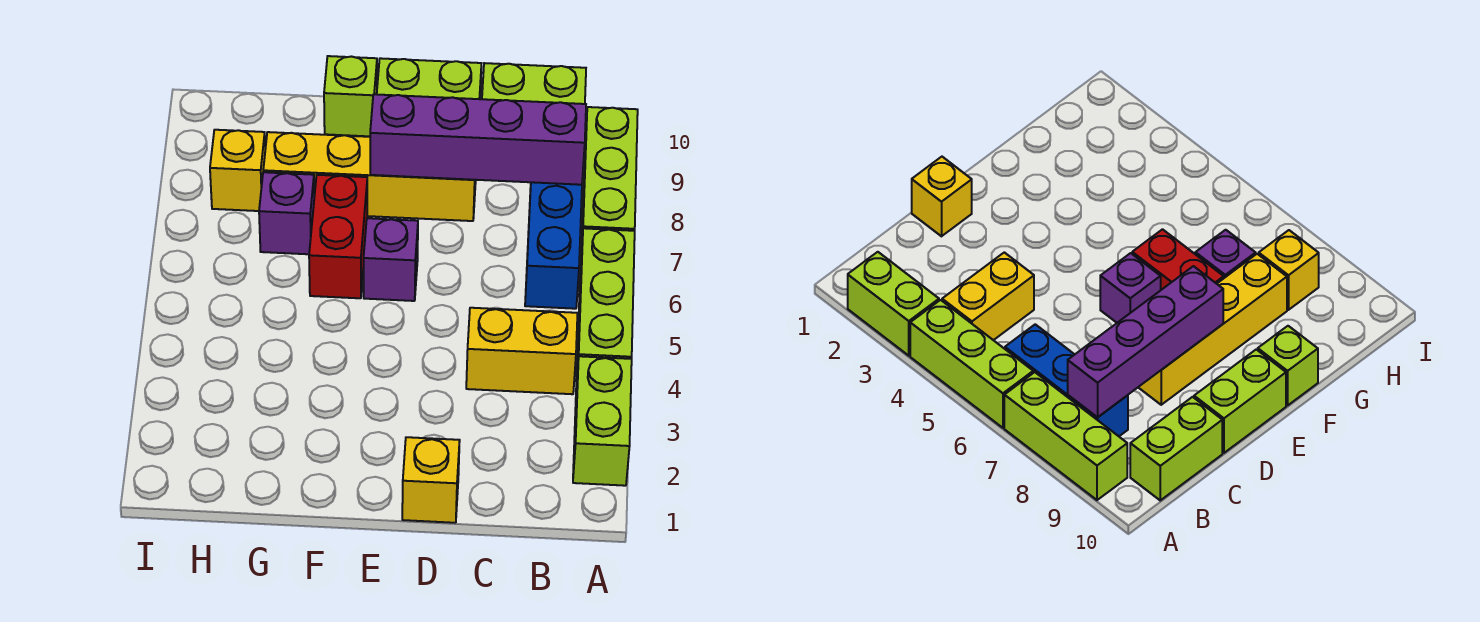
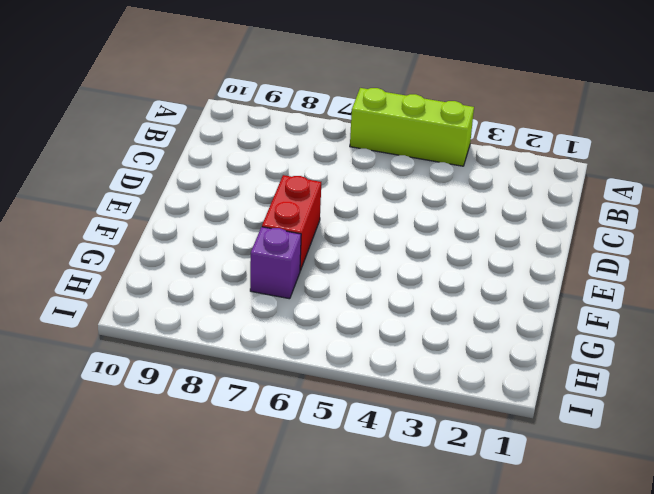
red 1x2 brick [262,175,321,271] -> red 1x2 brick turned to [309,175,367,298]
none -> lime 1x2 brick [573,356,632,486]
none -> lime 1x3 brick [580,107,638,267]
none -> yellow 1x2 brick [466,308,577,394]

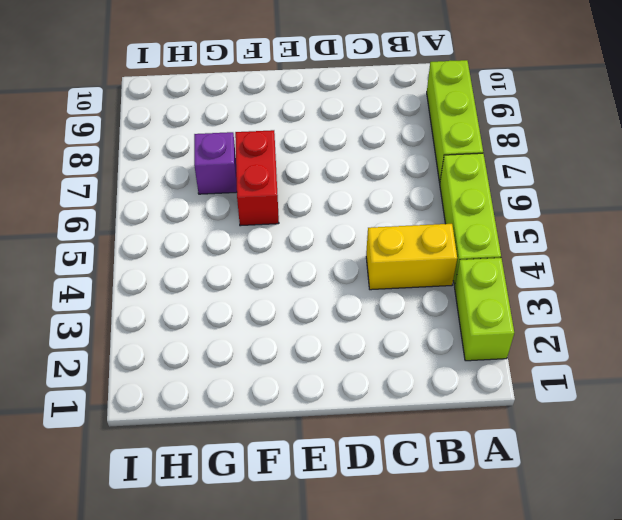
none -> blue 1x3 brick [525,182,582,309]
none -> lime 1x2 brick [482,63,586,104]
none -> yellow 1x1 brick [402,437,460,523]

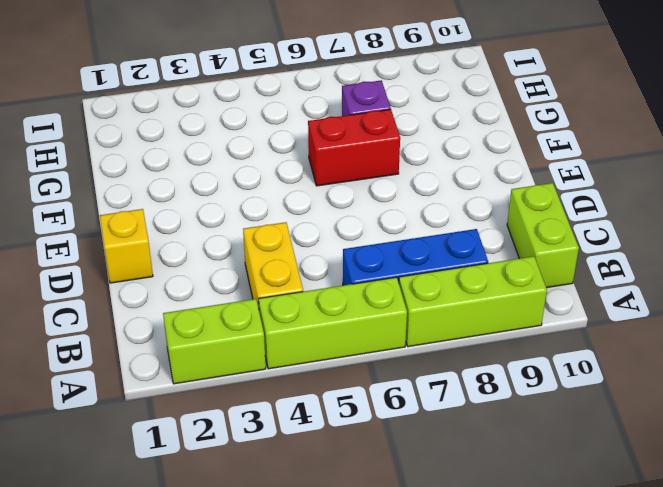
none -> yellow 1x4 brick [263,132,476,221]
none -> lime 1x2 brick [377,58,481,99]
none -> purple 1x1 brick [364,218,418,301]

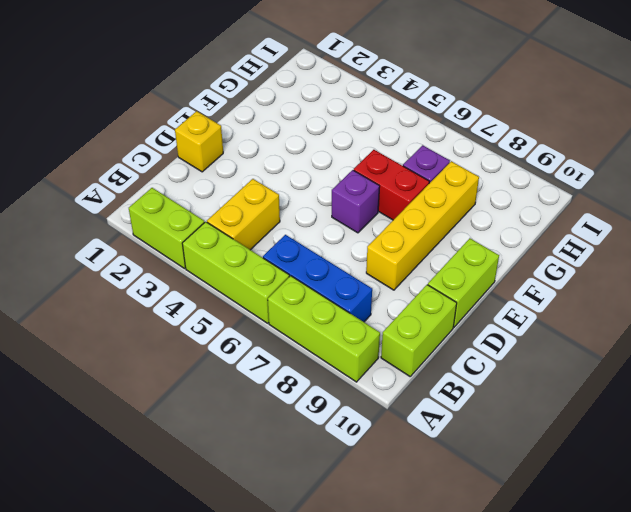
none -> lime 1x1 brick [324,56,377,136]
none -> yellow 1x1 brick [210,130,265,211]
none -> purple 1x4 brick [370,94,586,185]

